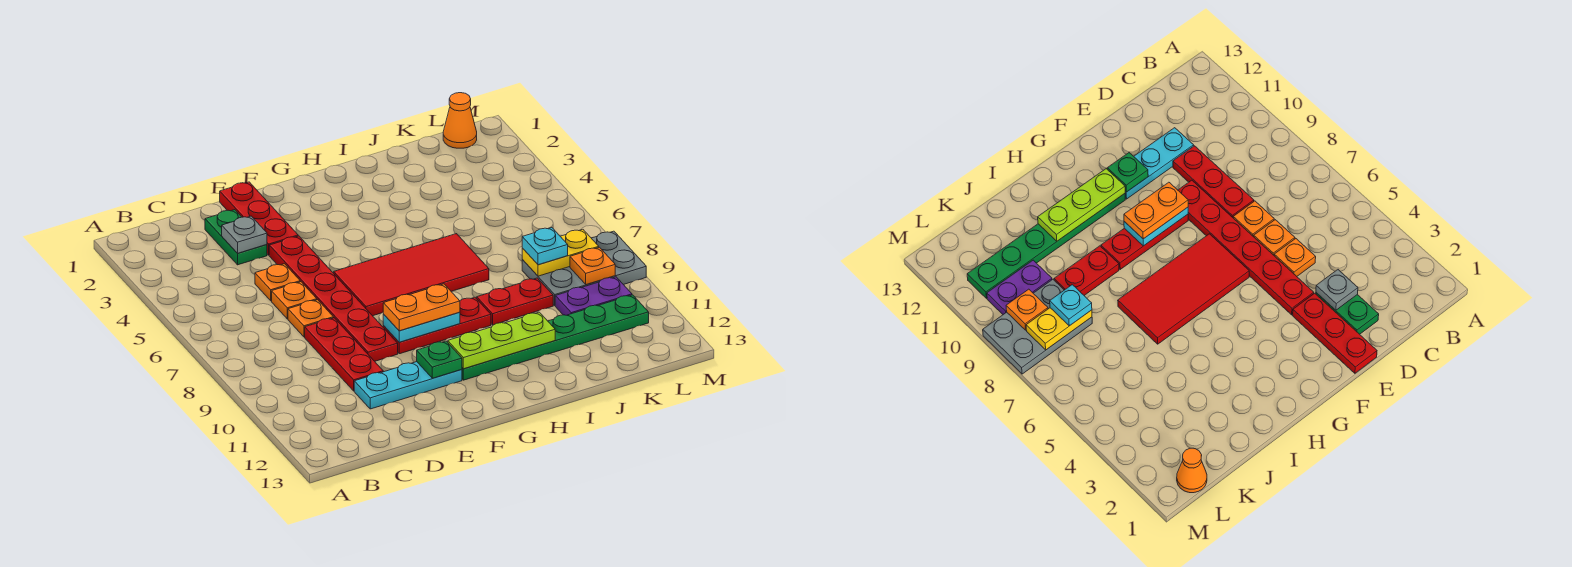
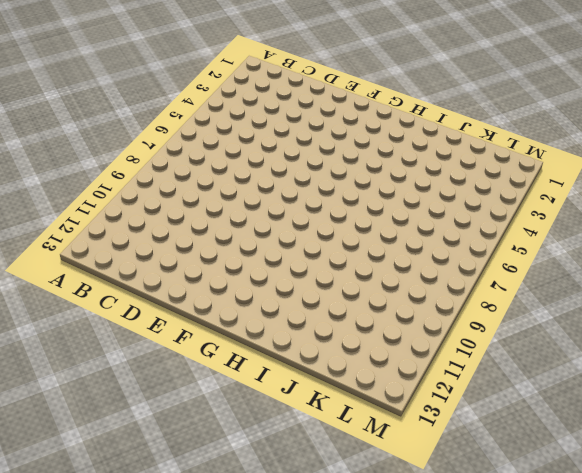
none -> green 1x2 plate [205,210,267,265]
none -> orange 1x1 plate [255,264,300,301]
none -> orange 1x1 plate [272,282,317,319]

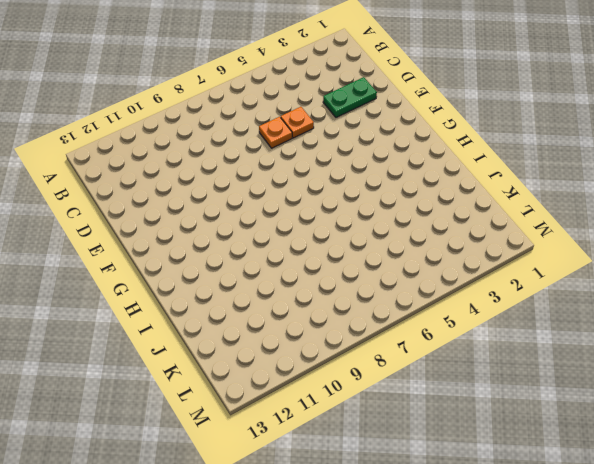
none -> orange 1x1 plate [288,300,333,337]
none -> red 1x3 plate [305,318,383,391]
none -> cyan 1x3 plate [354,362,462,409]

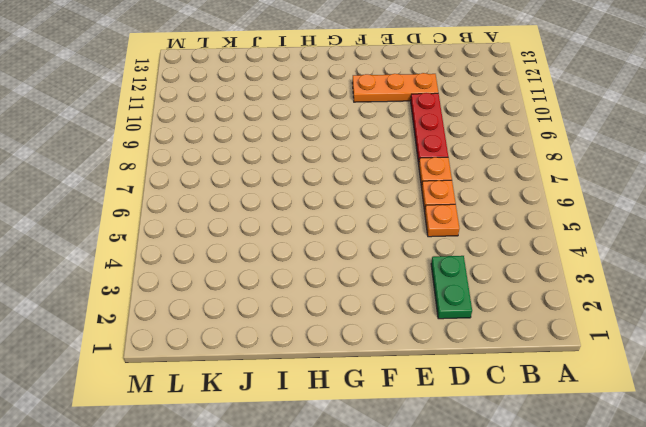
orange 1x3 plate [352,73,438,102] -> cyan 1x3 plate [354,362,462,409]
none -> red 1x3 plate [220,182,298,255]
none -> red 1x6 plate [269,236,398,361]
none -> red 2x4 tile [334,234,489,316]

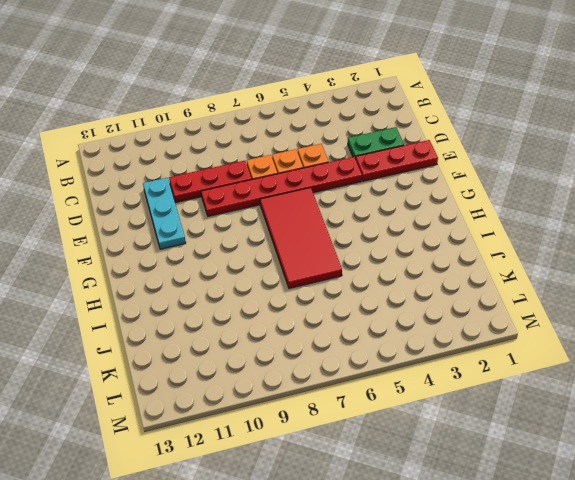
none -> red 1x3 plate [383,297,491,354]
none -> green 1x6 plate [462,295,649,380]
none -> red 1x2 plate [477,278,553,325]

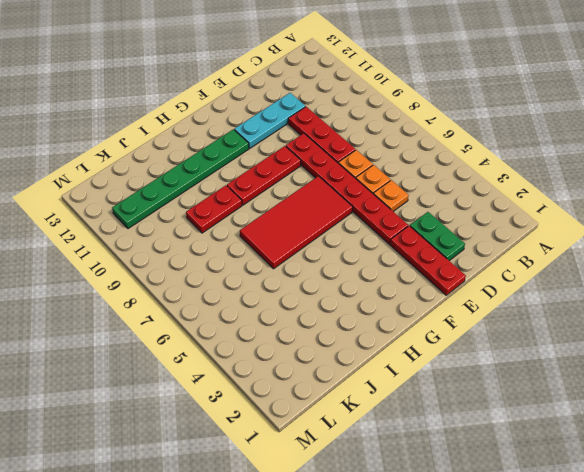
none -> grey 2x3 plate [522,231,646,305]
none -> purple 1x2 plate [555,277,632,315]
none -> orange 1x1 cone [443,93,477,148]

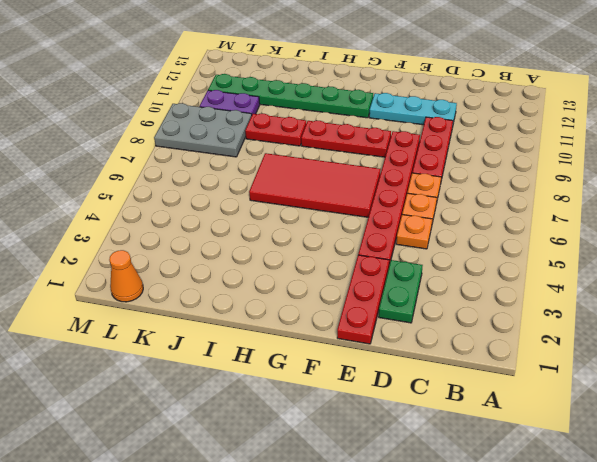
none -> grey 1x1 plate [222,216,267,253]
none -> cyan 1x2 plate [383,312,460,342]
none -> green 1x1 plate [417,341,462,378]

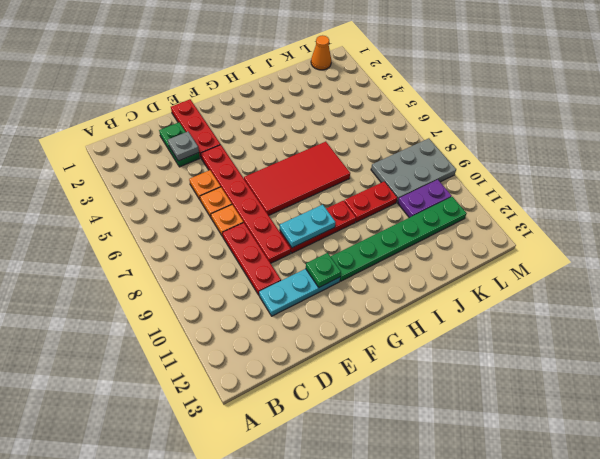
none -> lime 1x3 plate [448,312,555,369]
none -> yellow 1x2 plate [522,229,599,276]
none -> orange 1x1 plate [570,247,615,284]

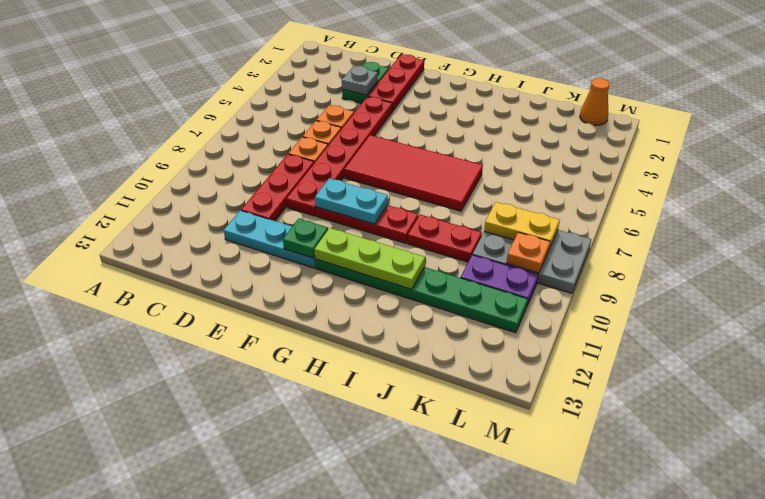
none -> orange 1x2 plate [383,284,460,331]
none -> cyan 1x1 plate [522,228,568,265]

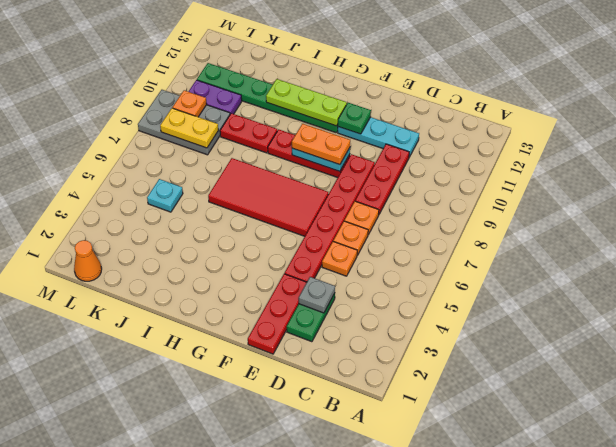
cyan 1x1 plate [147,179,183,212] -> cyan 1x1 plate moved to [522,228,568,265]

